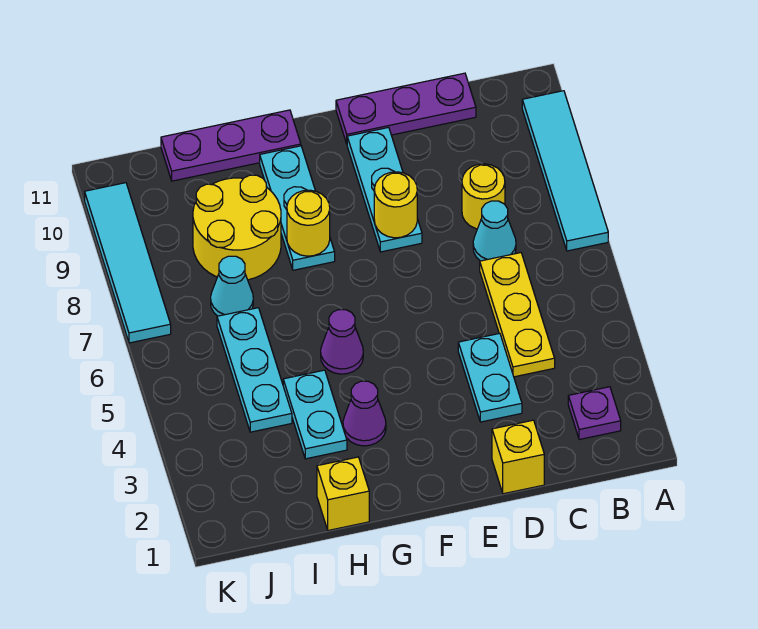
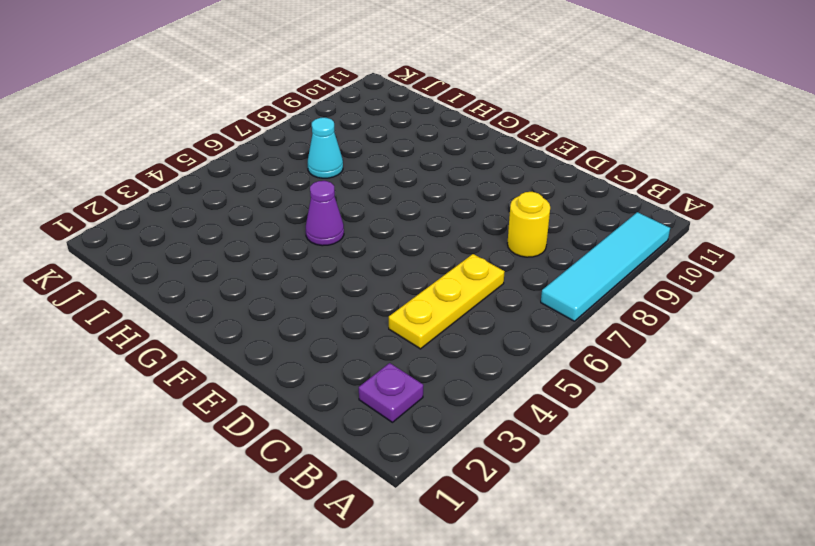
none -> cyan 1x1 cone [473,201,516,261]
none -> purple 1x3 plate [336,73,476,143]
none -> yellow 1x1 brick [492,420,544,494]

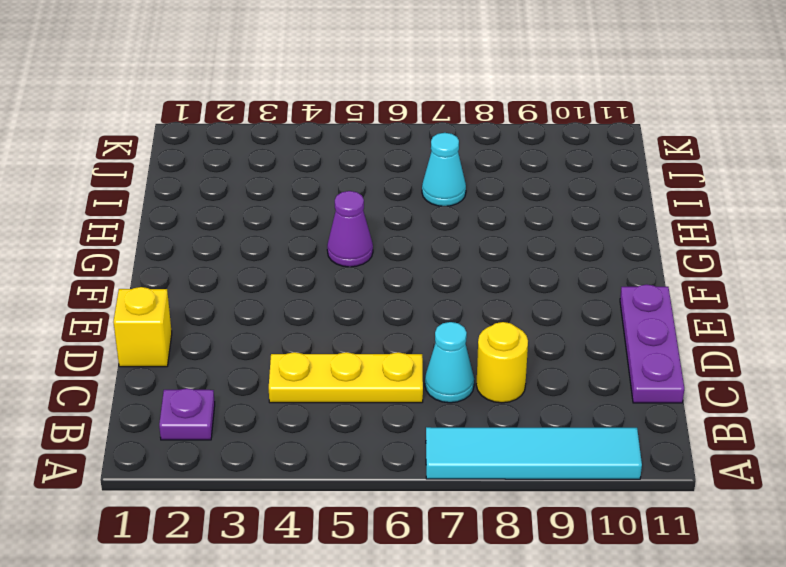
none -> cyan 1x2 plate [458,333,522,422]
none -> cyan 1x3 plate [347,127,422,252]
none -> purple 1x1 cone [343,381,386,446]

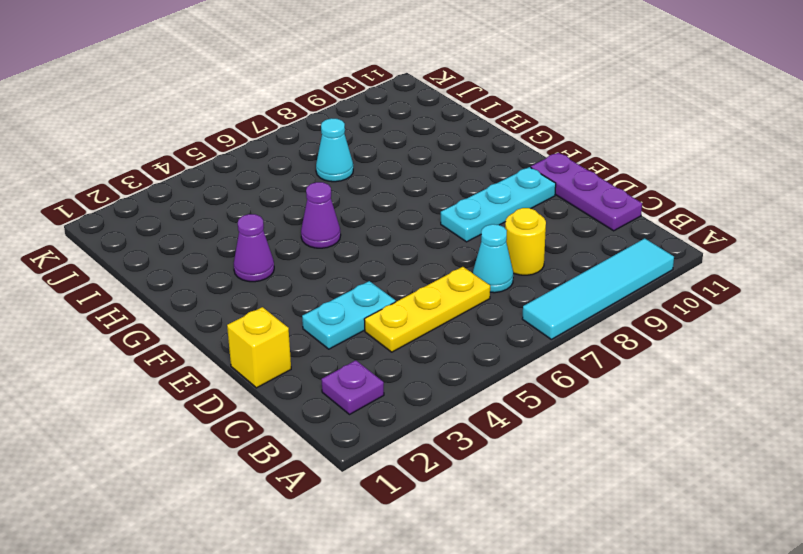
none -> cyan 1x3 plate [260,146,335,270]
none -> purple 1x3 plate [161,110,301,181]
none -> yellow 1x1 brick [317,457,369,530]

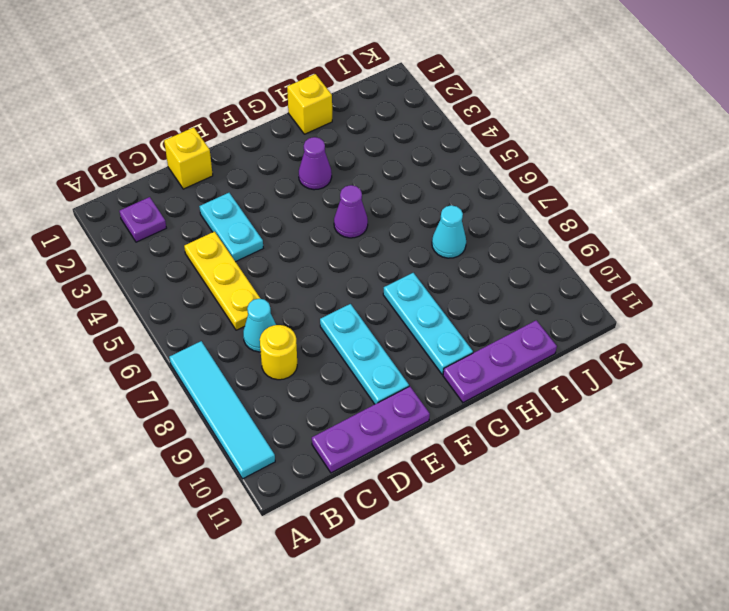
none -> cyan 1x2 plate [283,370,347,459]
none -> yellow 2x2 round brick [193,175,281,280]
none -> cyan 1x3 plate [217,308,292,432]

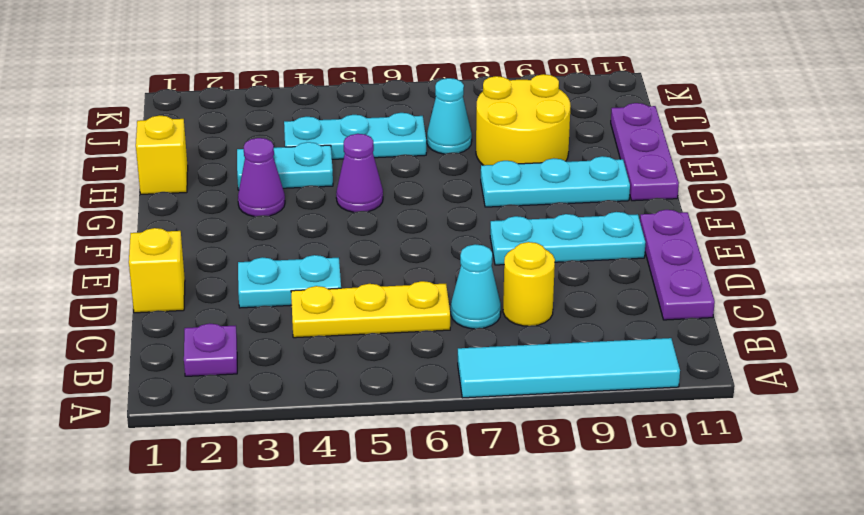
none -> cyan 1x4 tile [85,183,171,343]
none -> yellow 1x1 round brick [374,172,417,238]
none -> yellow 1x1 round brick [287,190,330,256]

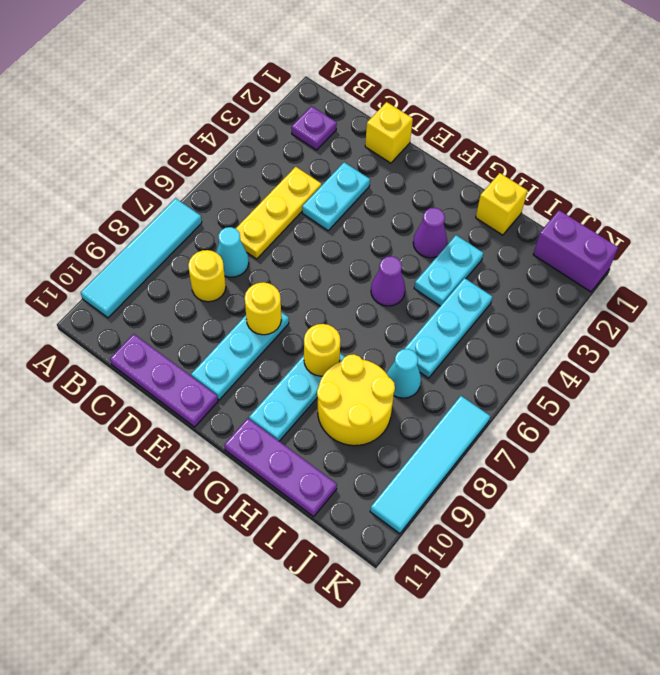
purple 1x2 brick [533,210,618,292] -> none

